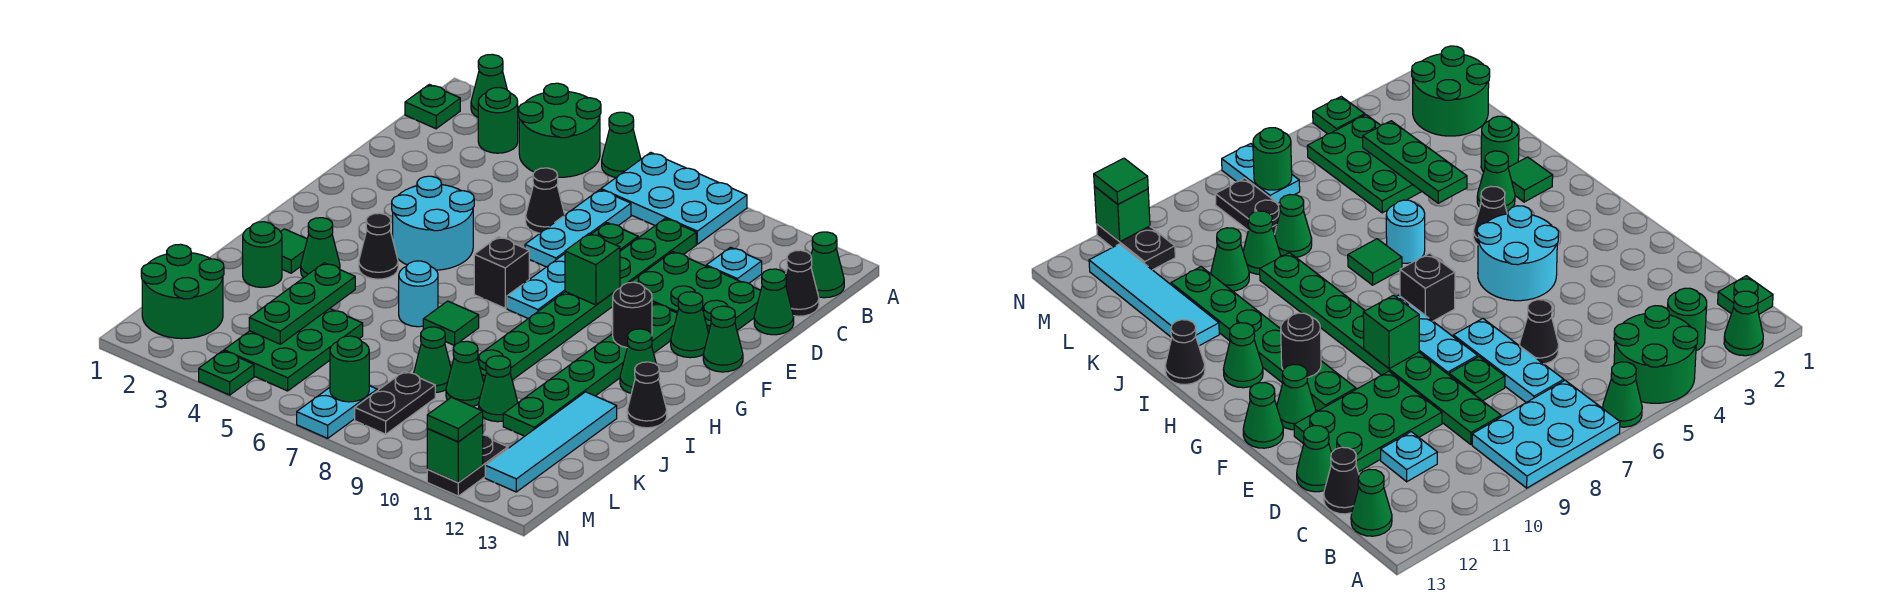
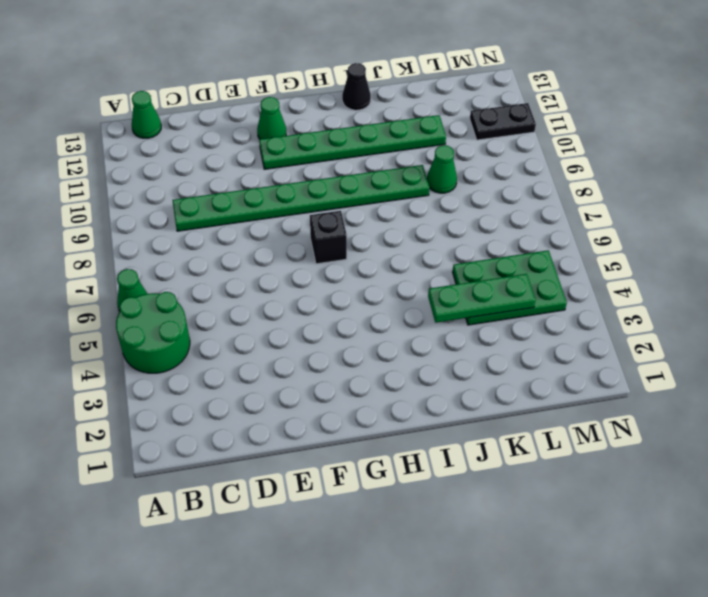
none -> green 1x1 cone [471,54,507,117]
none -> cyan 2x3 plate [601,152,747,244]
none -> green 1x1 plate [405,84,460,129]
none -> green 1x1 round brick [478,87,518,153]

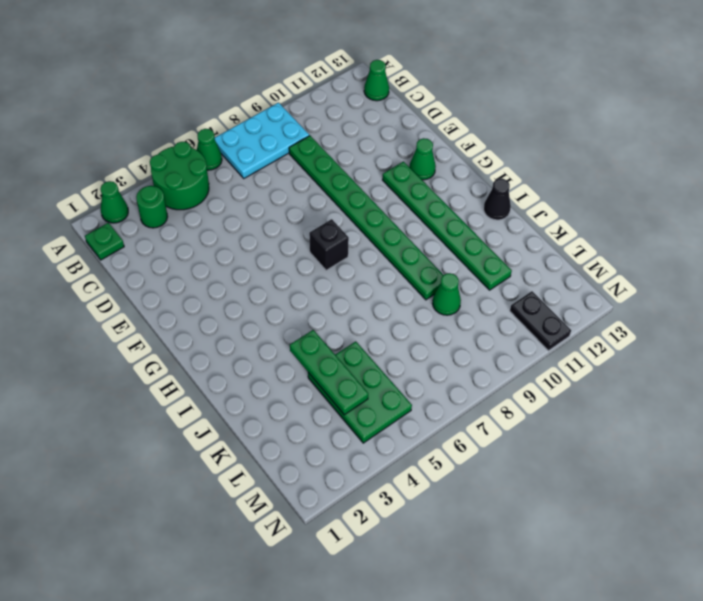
none -> cyan 1x3 plate [525,190,631,267]
none -> cyan 1x1 plate [706,247,762,283]
none -> black 1x1 cone [786,250,819,316]
none -> black 1x1 cone [526,168,565,233]

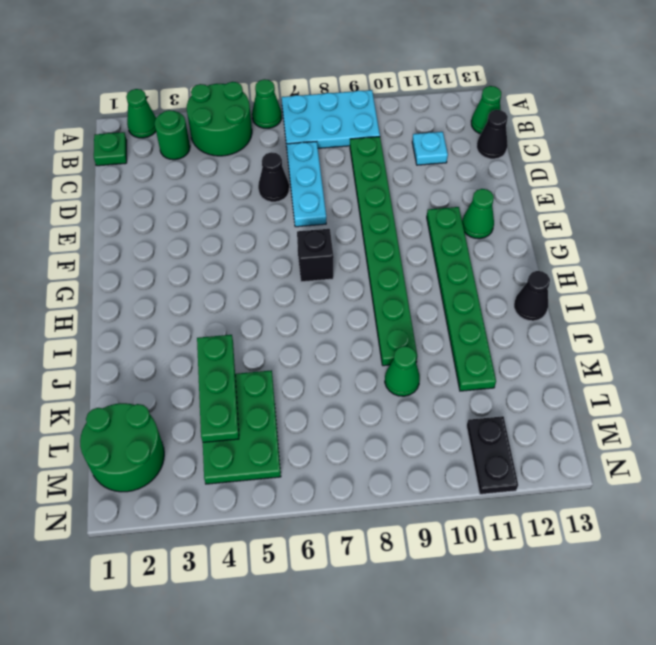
none -> green 1x1 plate [592,223,638,251]
none -> green 2x3 plate [630,252,761,333]
none -> green 1x1 cone [754,269,794,335]
none -> cyan 1x3 plate [507,254,565,318]

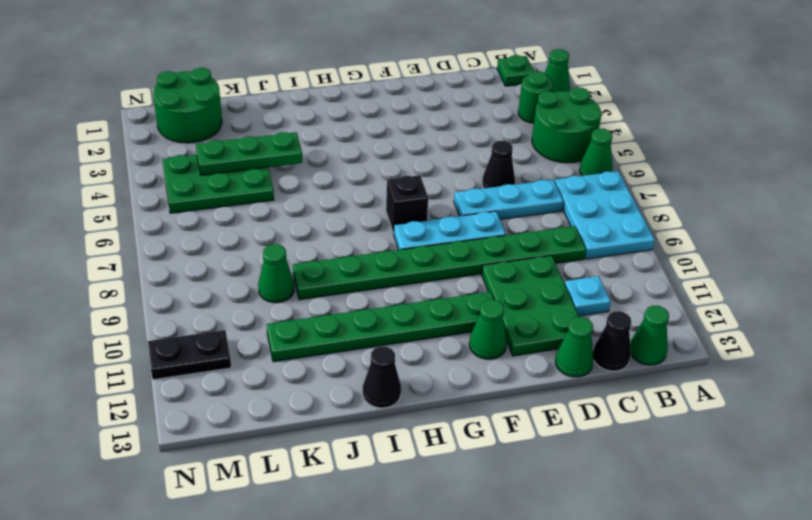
none -> green 1x1 plate [592,223,638,251]
none -> cyan 2x2 round brick [392,176,474,270]
none -> green 1x1 cone [703,306,743,372]
none -> black 1x1 cone [359,213,398,279]

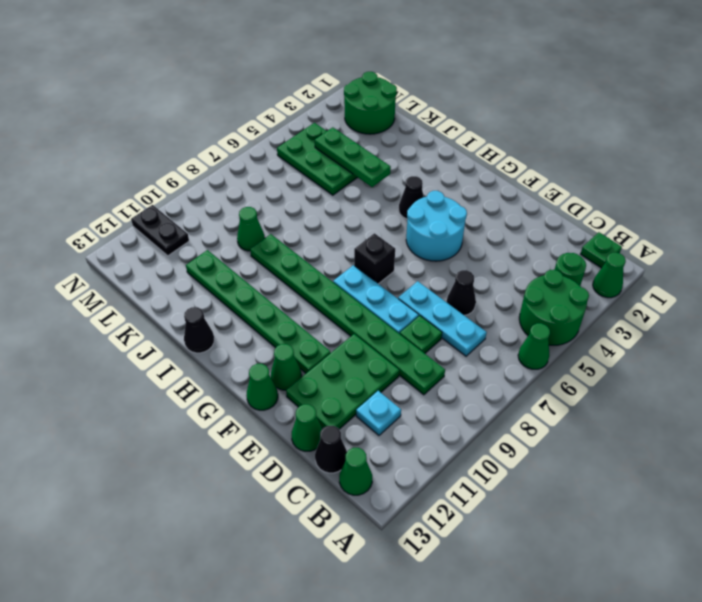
none -> cyan 2x3 plate [601,152,747,244]
none -> green 1x1 cone [620,329,656,393]
none -> green 1x1 tile [281,229,307,273]
none -> green 1x1 cone [301,218,340,278]

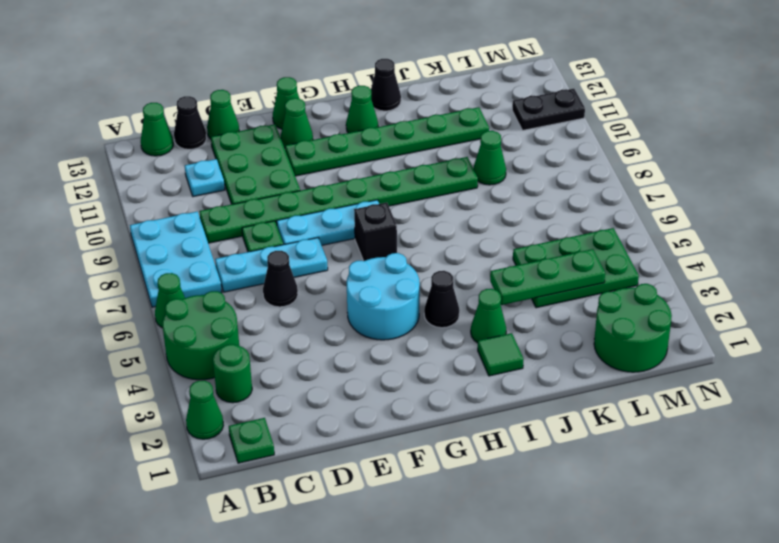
none -> cyan 1x1 round brick [399,261,438,327]
none -> green 1x1 tile [423,301,479,346]
none -> green 1x1 round brick [243,222,282,287]
none -> cyan 1x4 tile [485,392,617,492]

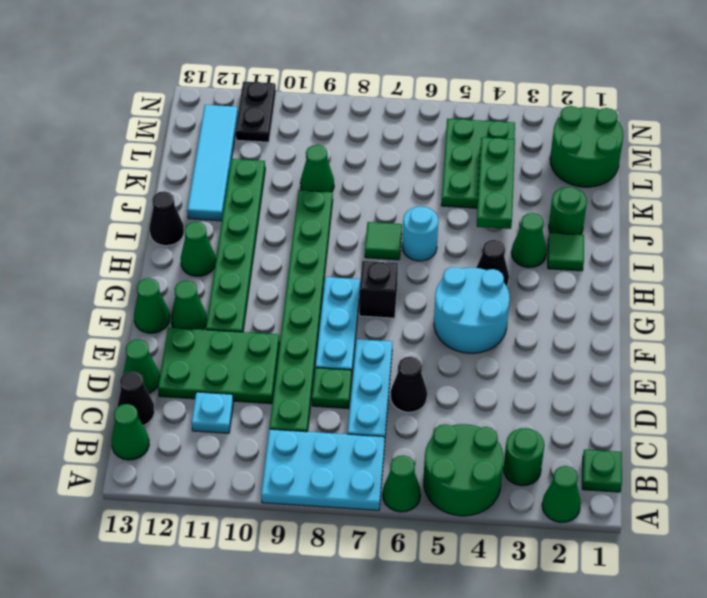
none -> green 1x1 cone [414,327,451,393]
none -> green 1x1 cone [479,356,518,422]
none -> black 1x2 plate [355,371,435,434]
none -> cyan 1x2 plate [297,386,377,438]

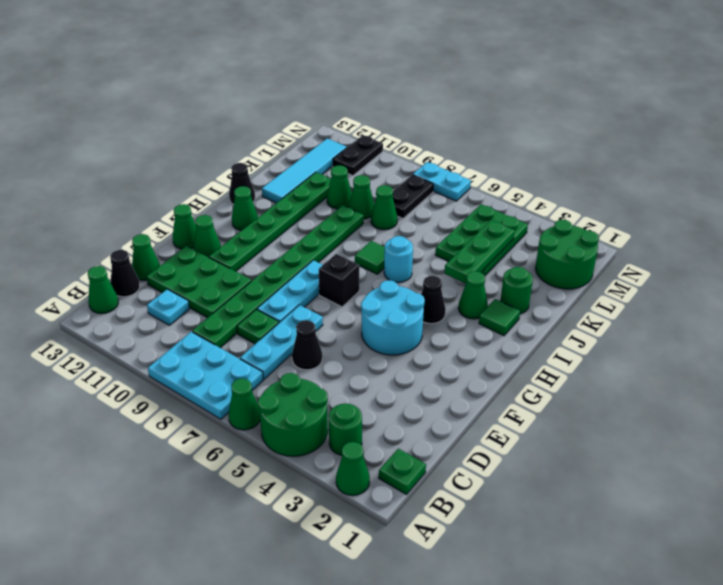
cyan 1x2 plate [413,162,471,201] -> cyan 1x2 plate turned to [297,386,377,438]
none -> green 1x1 plate [199,351,254,395]
none -> green 1x1 brick [565,234,620,305]
none -> black 1x1 round brick [613,282,652,348]
none -> green 1x1 round brick [330,336,369,402]

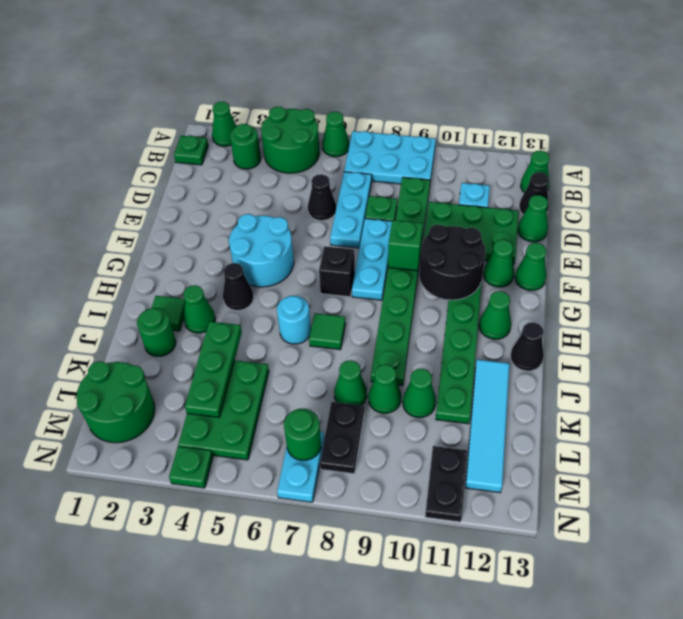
black 2x2 round brick [419,225,486,300] -> black 1x1 round brick [613,282,652,348]
none -> green 1x1 brick [427,425,483,483]
none -> green 1x1 tile [427,397,483,442]

